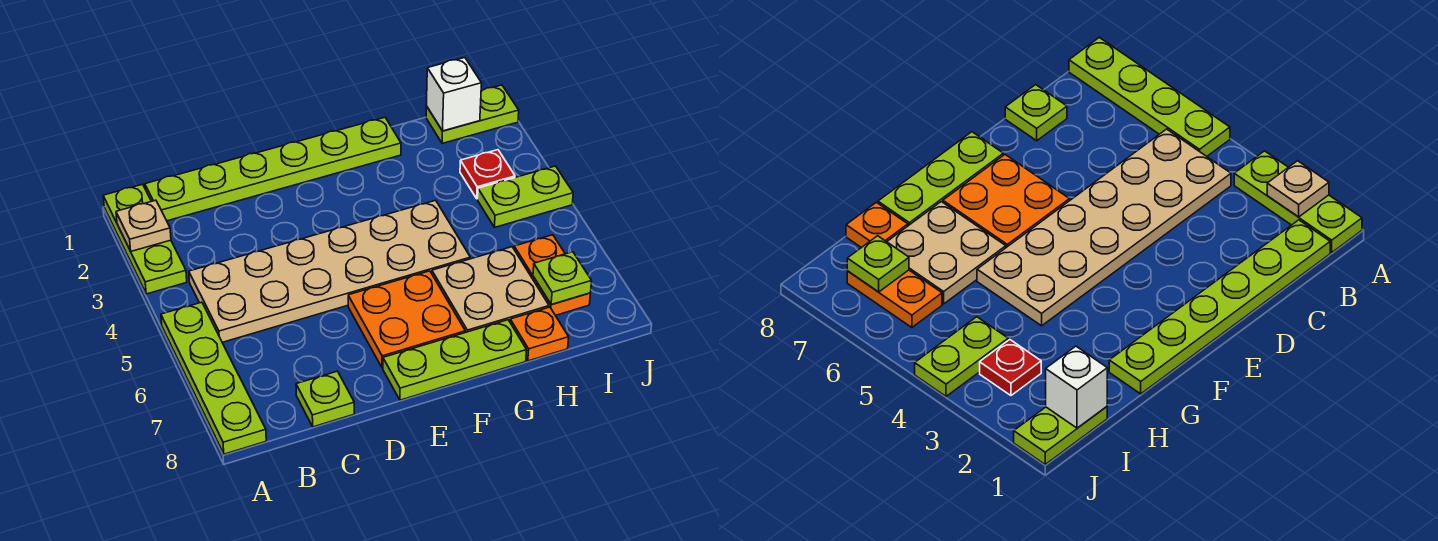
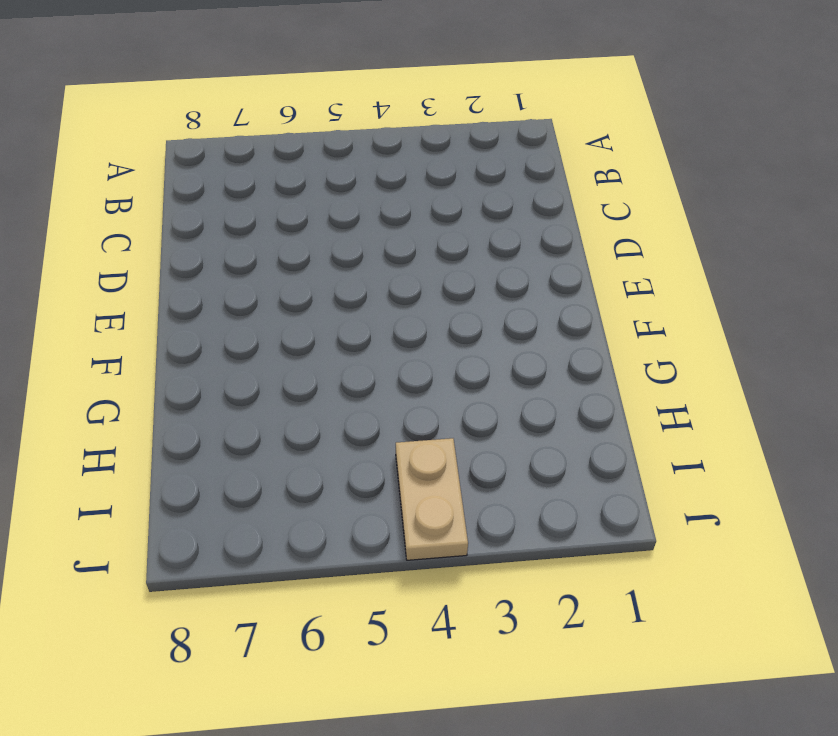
tan 1x2 plate [396,438,468,560] -> lime 1x2 plate [478,166,573,227]
none -> lime 1x3 plate [103,184,187,294]
none -> lime 1x4 plate [161,302,266,454]
none -> lime 1x6 plate [145,117,401,221]

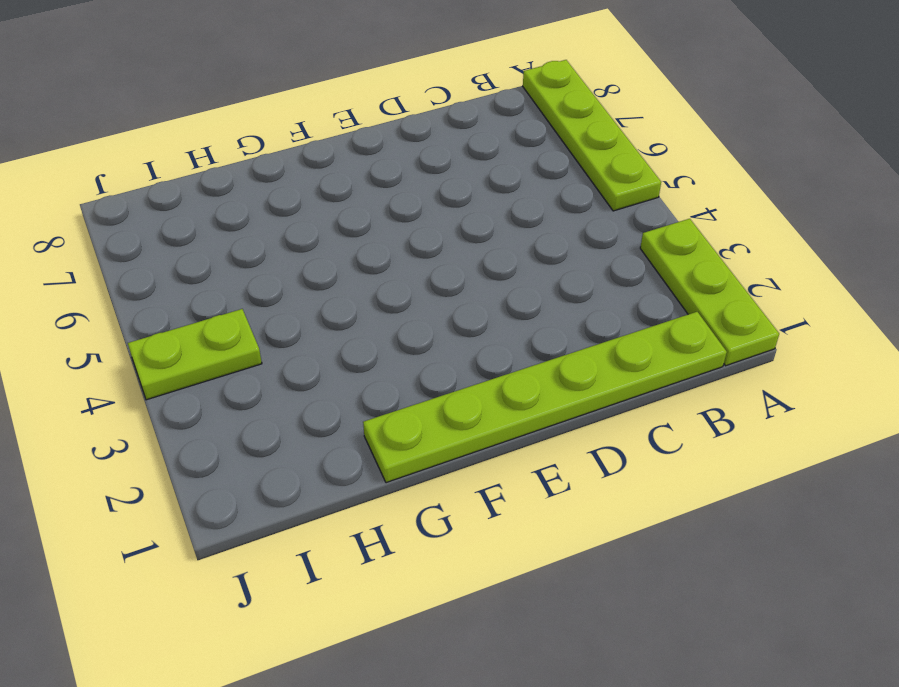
none -> tan 2x6 plate [189,200,470,342]
none -> lime 1x1 plate [296,371,354,427]
none -> orange 2x2 plate [348,271,465,368]

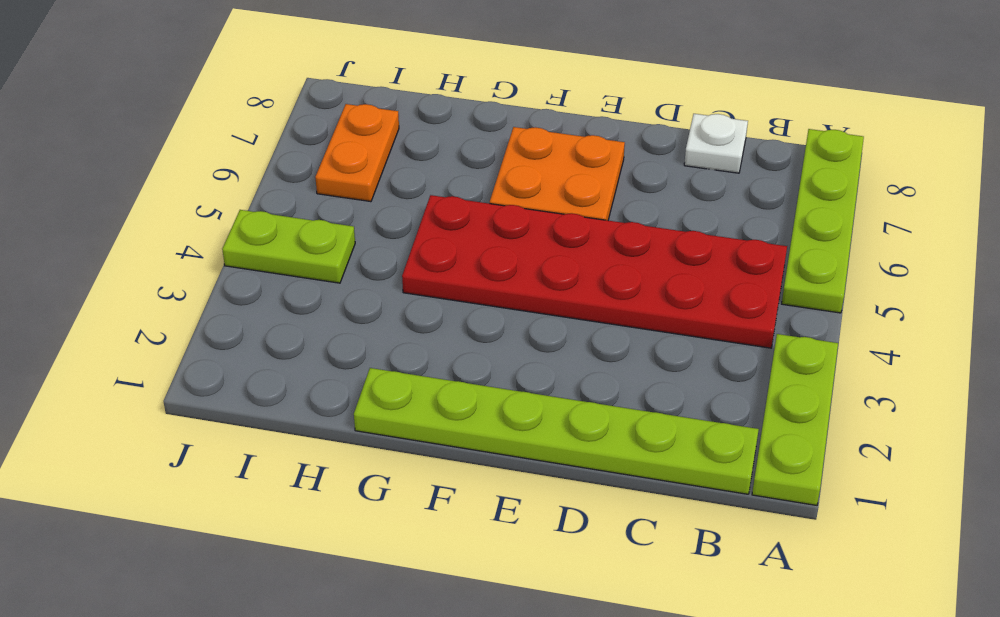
red 2x6 plate [402,195,787,348] -> tan 2x6 plate [189,200,470,342]
white 1x1 plate [684,114,748,173] -> lime 1x1 plate [296,371,354,427]
none -> lime 1x3 plate [383,320,527,400]
none -> tan 2x2 plate [432,247,549,332]
none -> orange 1x1 plate [510,307,569,361]

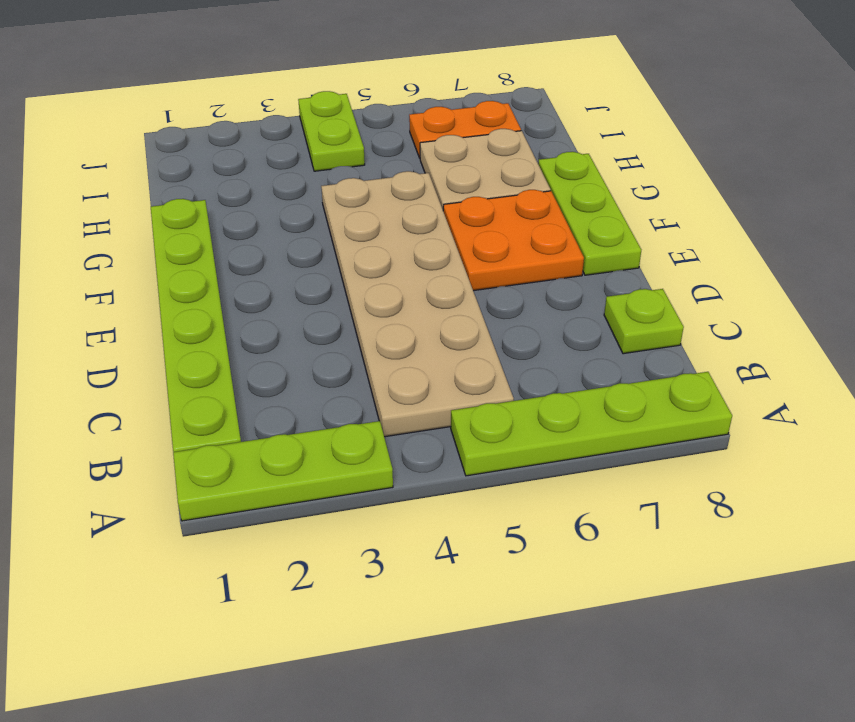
none -> orange 1x1 plate [510,307,569,361]
none -> lime 1x2 plate [426,85,519,143]
none -> red 1x1 plate [460,150,515,199]

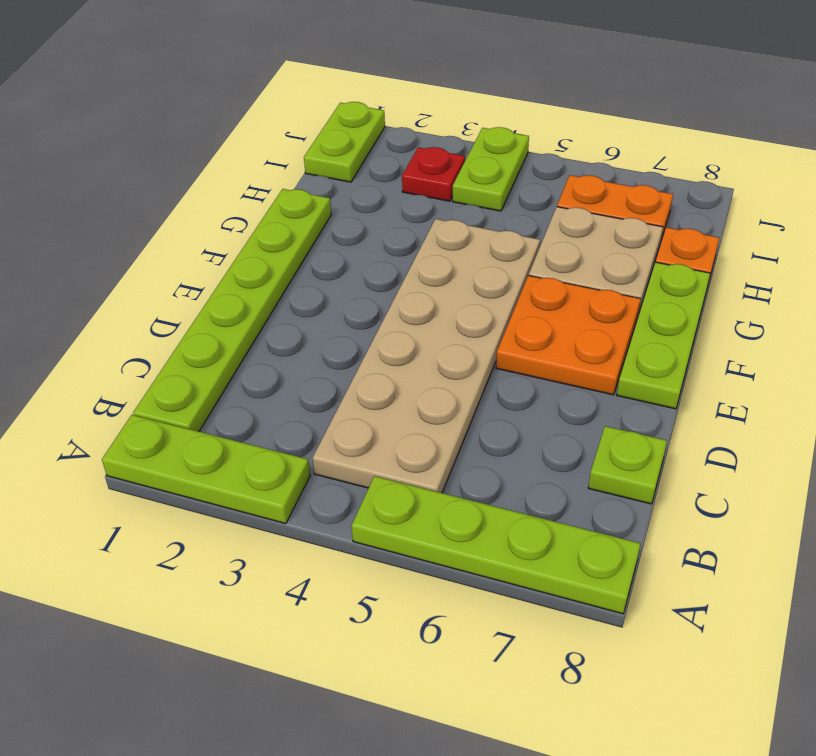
none -> tan 1x1 plate [116,200,171,251]
none -> white 1x1 brick [426,58,481,131]
none -> lime 1x1 plate [533,252,592,304]

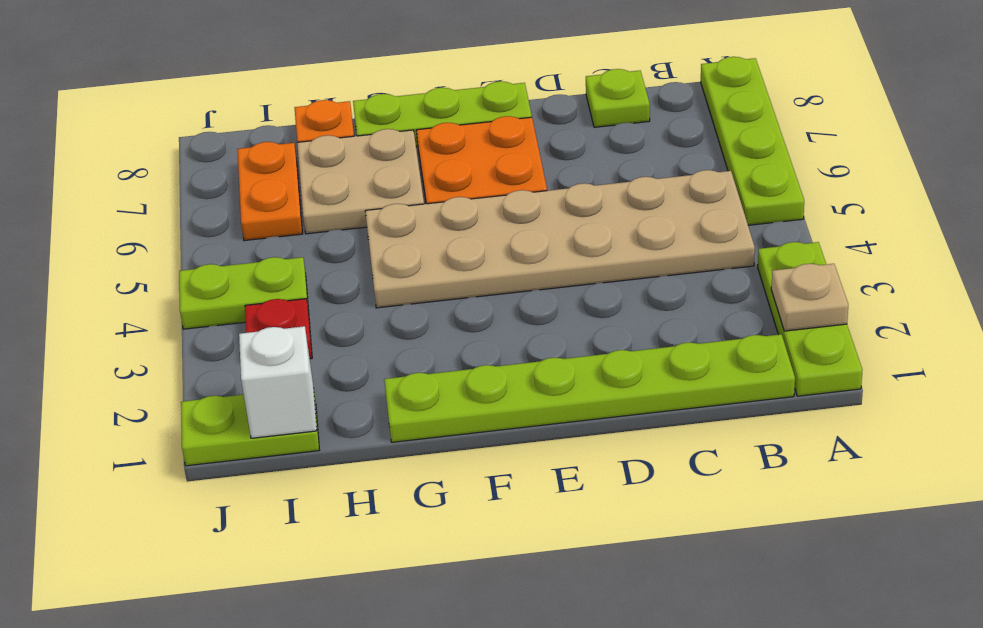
none -> lime 1x1 plate [533,252,592,304]

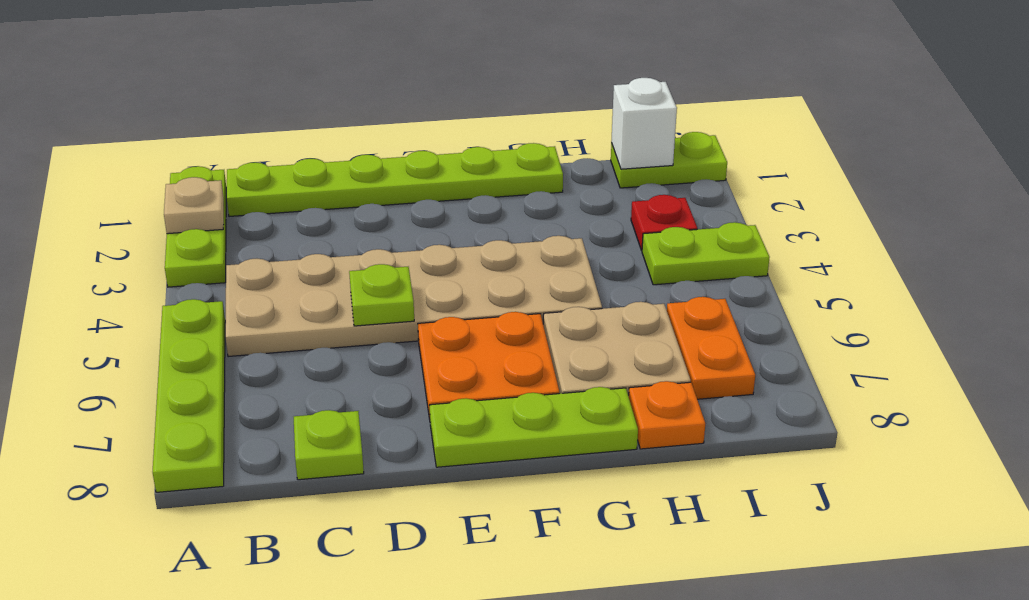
lime 1x1 plate [349,264,414,326] -> lime 1x1 plate moved to [533,252,592,304]

